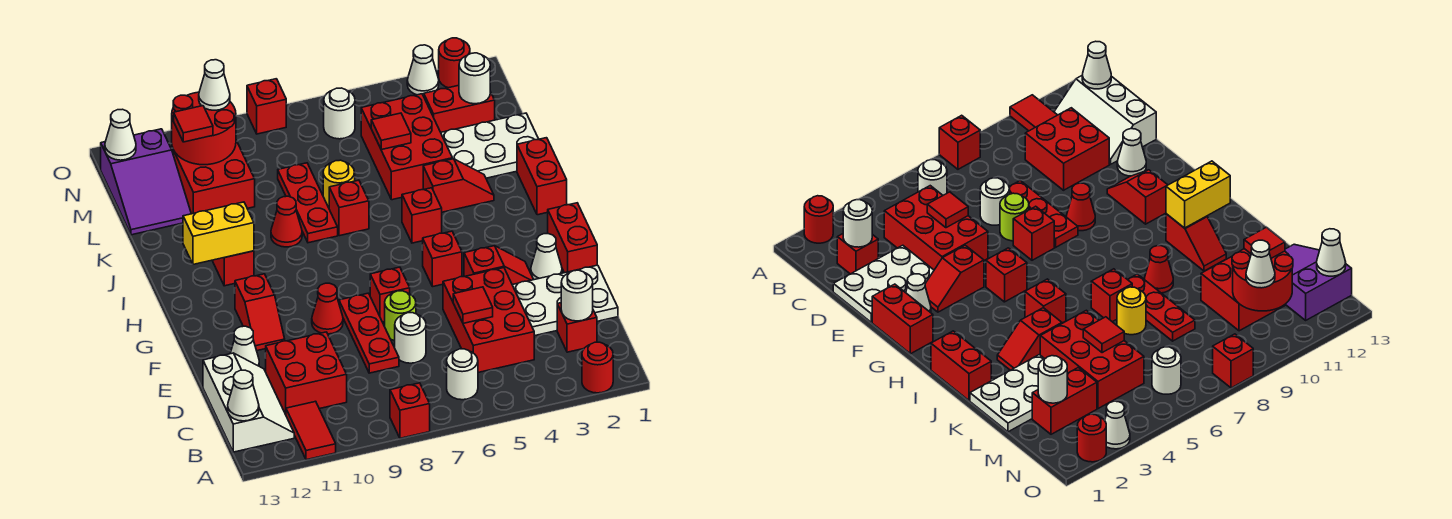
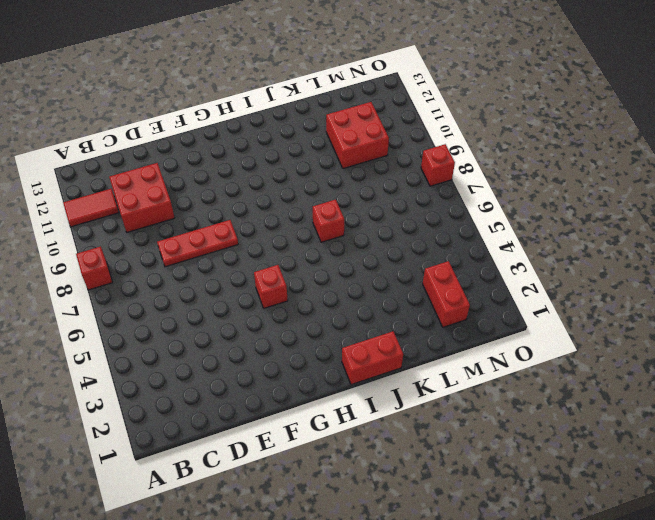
none -> red 1x1 round brick [582,342,613,393]
none -> white 1x1 round brick [447,349,478,400]
none -> white 2x3 slope [203,353,294,452]
none -> red 1x1 brick [557,303,597,352]

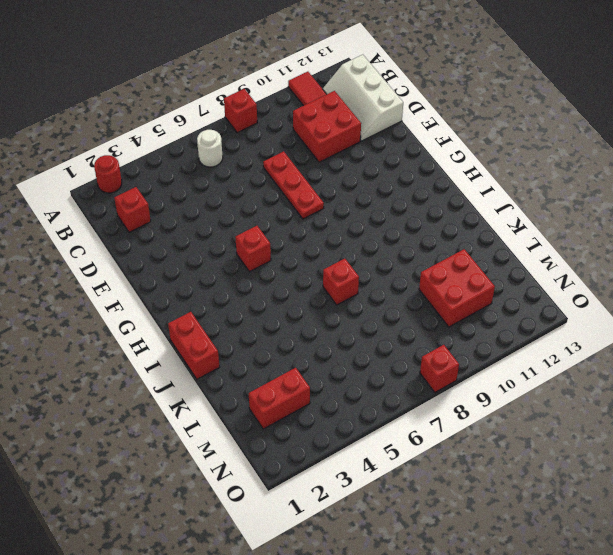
none -> red 2x3 brick [443,268,534,372]
none -> white 2x3 plate [513,265,618,336]
none -> white 1x1 round brick [395,313,426,363]
none -> lime 1x1 round brick [385,291,416,341]

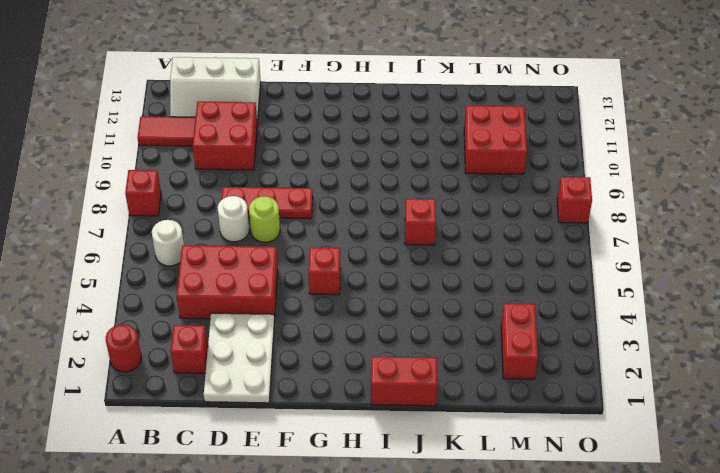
none -> white 1x1 cone [230,326,259,366]
none -> red 1x2 brick [548,203,597,273]
none -> white 1x1 cone [531,234,562,280]
none -> red 1x2 slope [464,246,534,285]

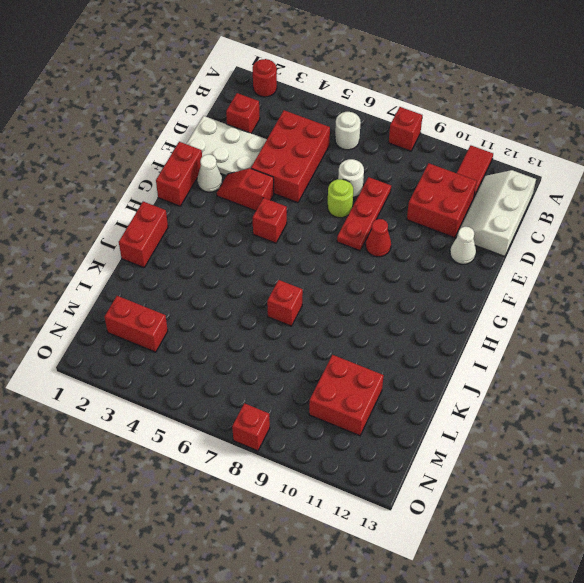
none -> red 1x1 brick [370,267,410,322]
none -> red 1x2 slope [235,274,285,351]
none -> red 1x1 brick [402,188,442,243]
none -> red 1x2 slope [212,251,254,286]

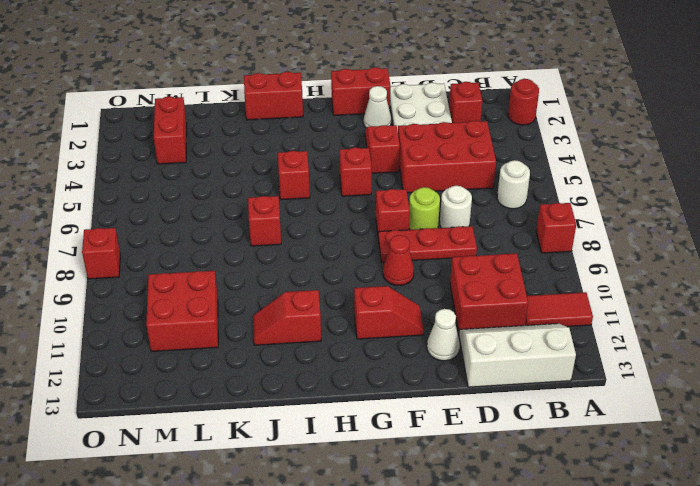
none -> red 1x2 slope [423,159,494,212]
none -> red 1x3 plate [278,163,338,243]
none -> red 1x1 cone [271,196,302,247]
none -> white 2x3 plate [441,113,538,178]

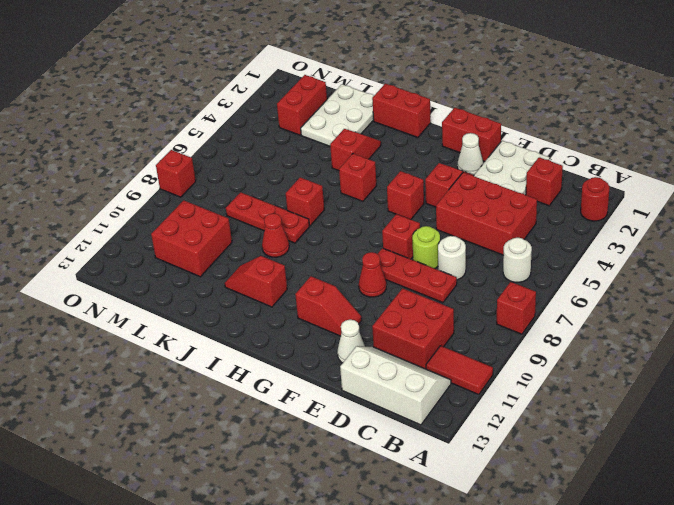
none -> red 2x3 brick [361,94,452,200]
none -> yellow 1x1 round brick [323,160,355,208]
none -> purple 2x3 slope [101,129,191,235]
none -> white 1x1 round brick [324,88,355,139]

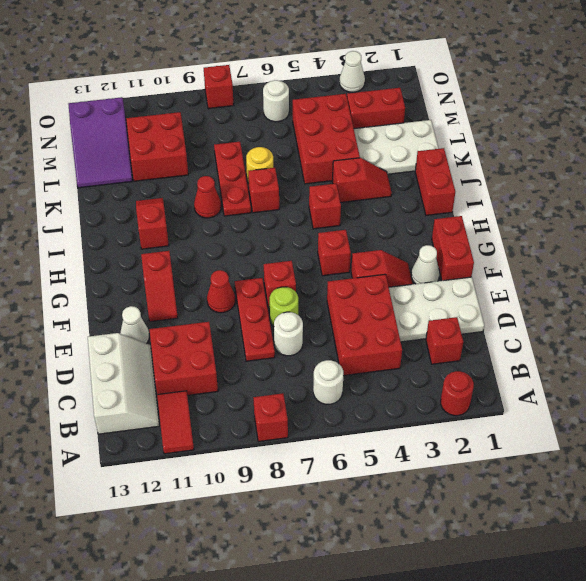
none -> red 1x1 round brick [439,38,470,88]
none -> white 1x1 cone [228,370,259,421]
none -> white 1x1 round brick [561,270,593,321]
none -> red 1x1 tile [453,287,493,323]

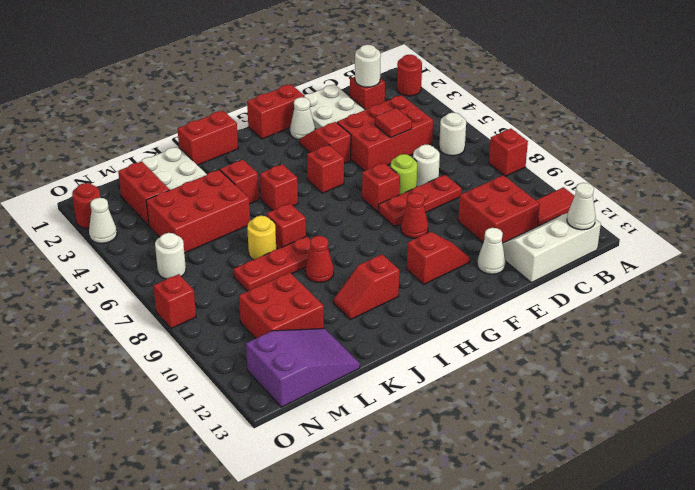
none -> yellow 1x2 brick [183,202,254,264]
none -> red 1x1 tile [371,113,411,150]
none -> white 1x1 round brick [459,53,490,104]
none -> red 2x2 round brick [172,92,236,165]

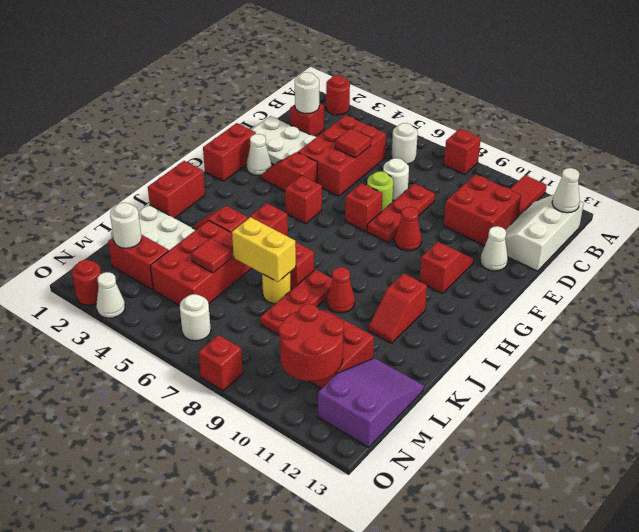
yellow 1x2 brick [232,217,296,282] -> yellow 1x2 brick moved to [183,202,254,264]
none -> white 1x1 cone [105,109,136,160]
none -> red 1x1 tile [174,106,213,142]
none -> white 1x1 cone [199,60,230,110]

